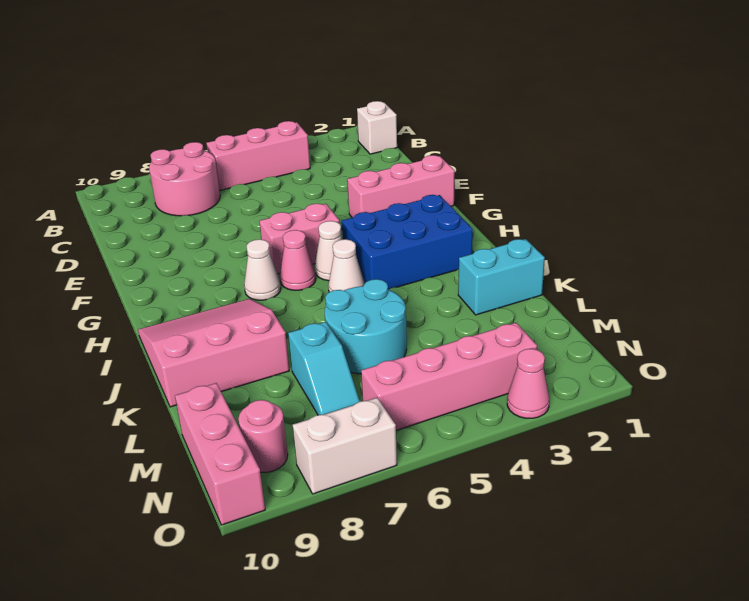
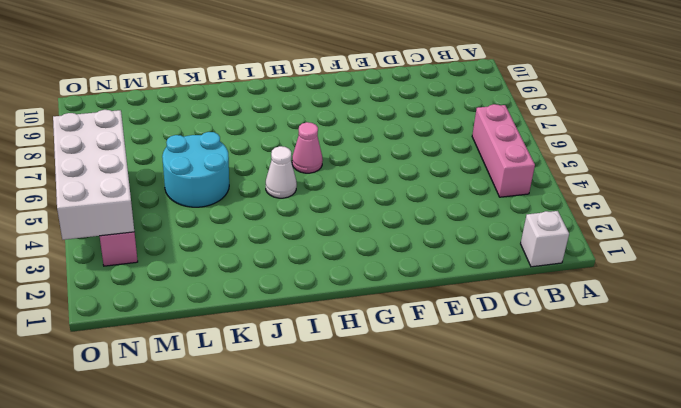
white 2x4 brick [53,110,134,240] -> none
none -> pink 2x2 round brick [149,142,220,216]
none -> pink 1x3 brick [347,155,455,218]
none -> pink 1x2 brick [259,204,339,274]

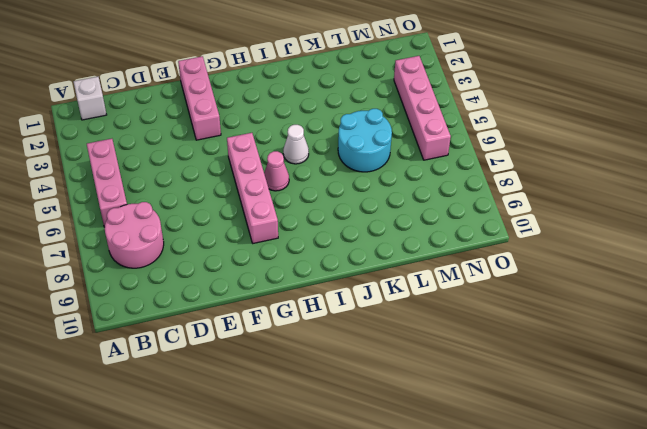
pink 1x4 brick [227,133,278,243] -> pink 1x2 brick [259,204,339,274]
none -> blue 2x3 brick [342,195,473,290]
none -> white 1x1 cone [315,221,342,281]
none -> white 1x1 cone [244,239,281,300]

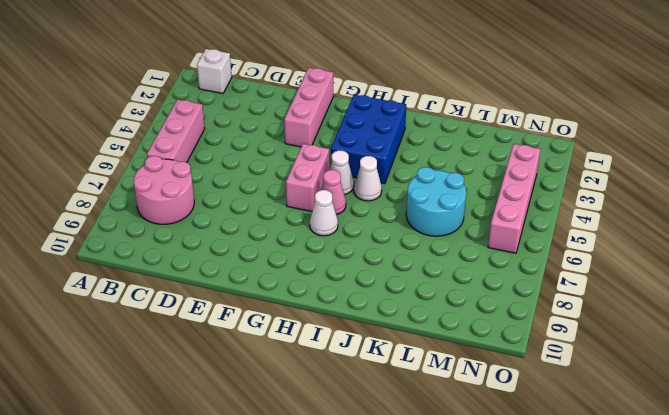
none -> pink 3x3 slope [138,299,289,407]
none -> cyan 1x2 brick [458,239,545,315]
none -> cyan 1x2 slope [288,322,360,415]

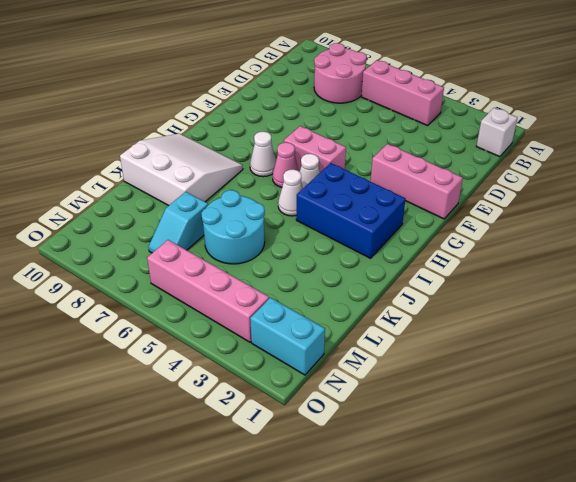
white 3x3 slope [120,134,243,206] -> pink 3x3 slope [138,299,289,407]
cyan 1x2 brick [250,298,325,375] -> cyan 1x2 brick moved to [458,239,545,315]
none -> pink 1x3 brick [175,383,265,525]
none -> pink 1x1 round brick [238,400,288,473]
none -> pink 1x1 cone [507,349,549,418]

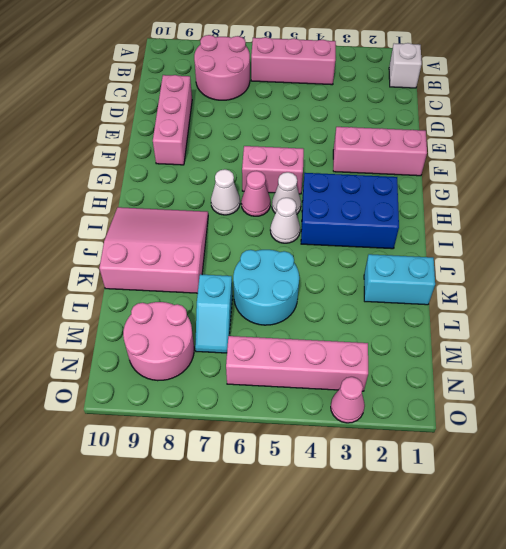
pink 1x3 brick [153,75,192,165] -> pink 1x3 brick moved to [175,383,265,525]
pink 2x2 round brick [123,302,194,381] -> pink 1x1 round brick [238,400,288,473]
none -> white 1x2 brick [293,398,397,494]

